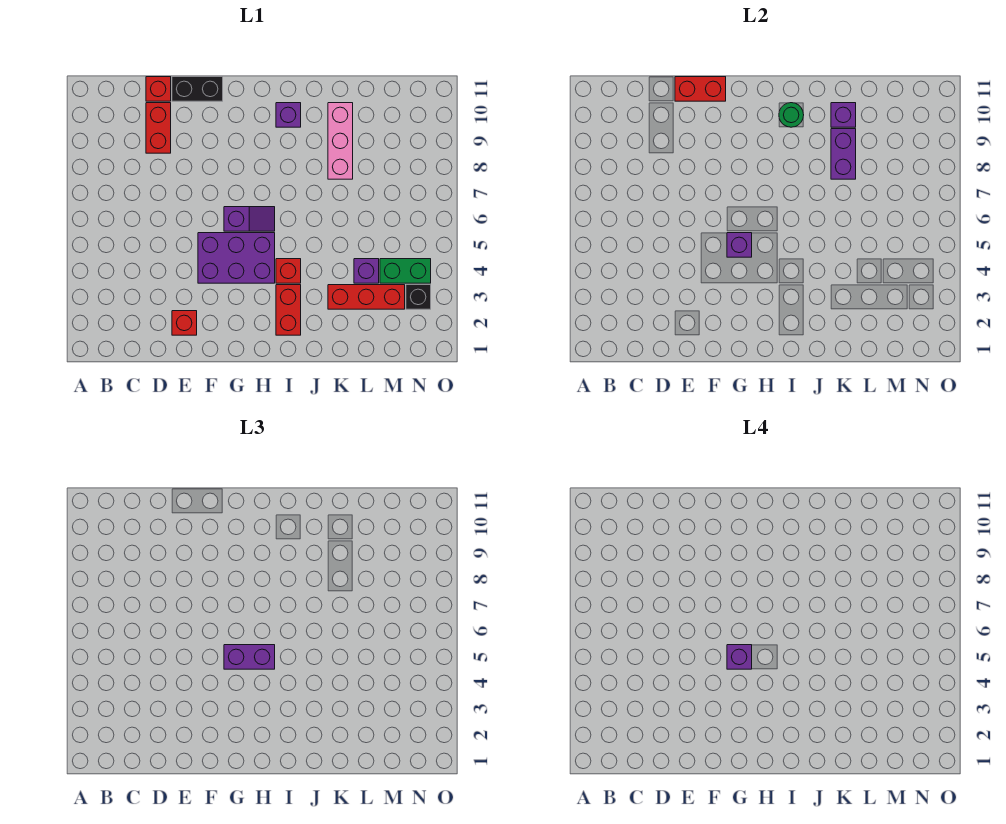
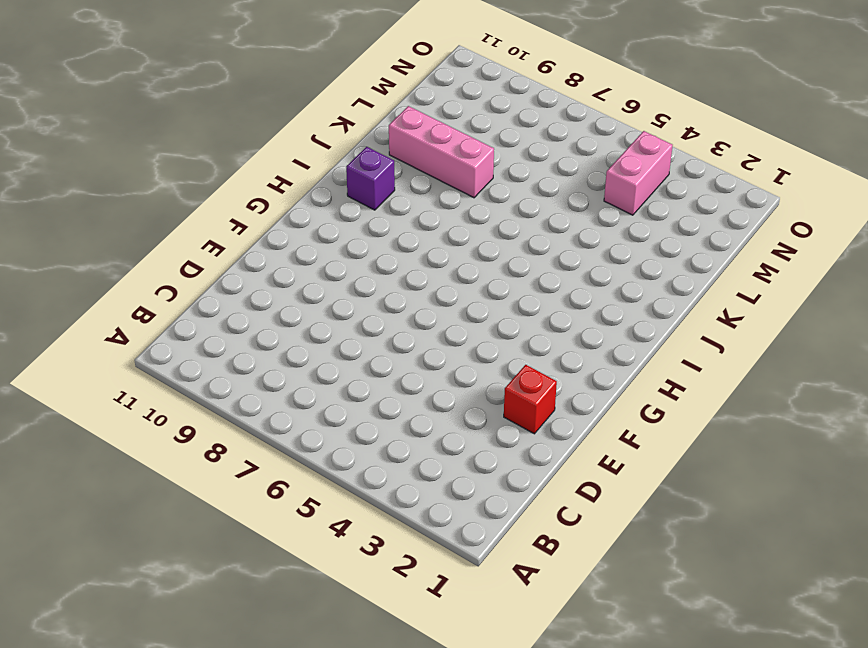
pink 1x2 brick [604,131,673,215] -> green 1x2 brick [380,259,431,283]
none -> red 1x2 brick [146,103,171,153]
none -> red 1x1 brick [146,77,171,101]
none -> black 1x2 brick [172,77,223,101]

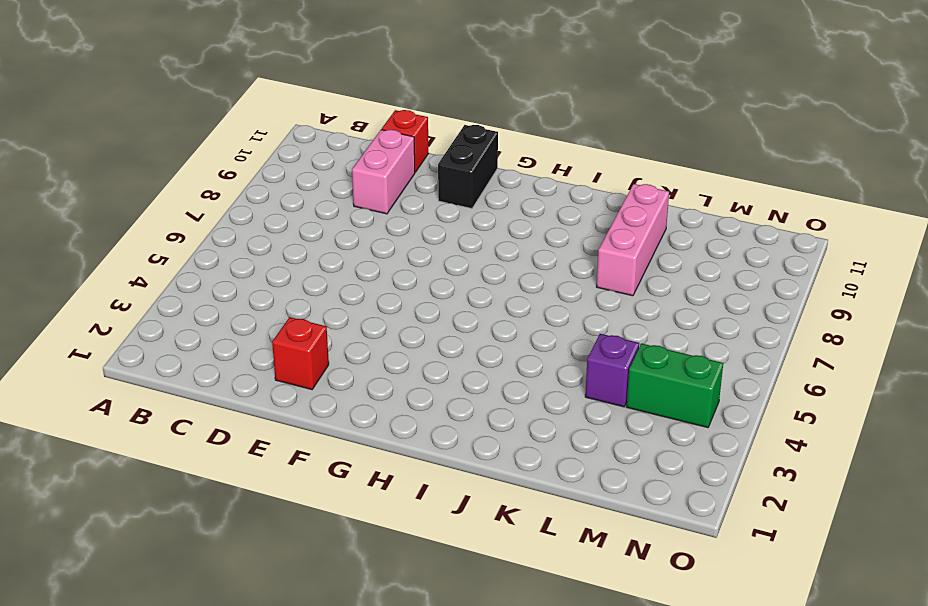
pink 1x2 brick [352,130,415,214] -> red 1x2 brick [146,103,171,153]
black 1x2 brick [438,125,498,209] -> black 1x2 brick turned to [172,77,223,101]
none -> purple 2x3 brick [198,233,275,283]
none -> purple 1x2 slope [224,207,275,231]
none -> red 1x2 brick [276,285,301,335]

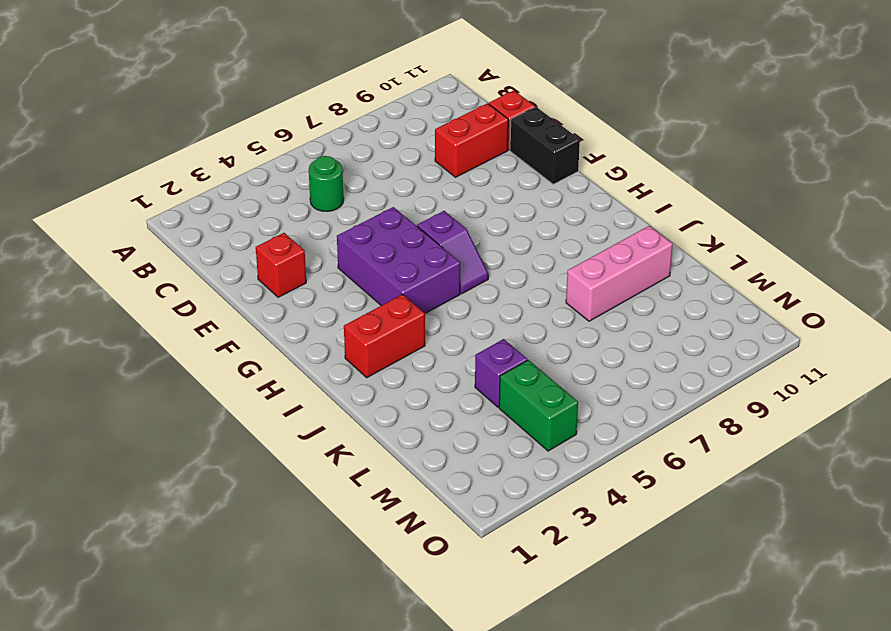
green 1x1 round brick [309,156,344,211] -> green 1x1 round brick moved to [779,103,804,127]
none -> red 1x1 brick [276,259,301,283]
none -> purple 1x1 brick [276,103,301,127]
none -> red 1x3 brick [328,285,405,309]

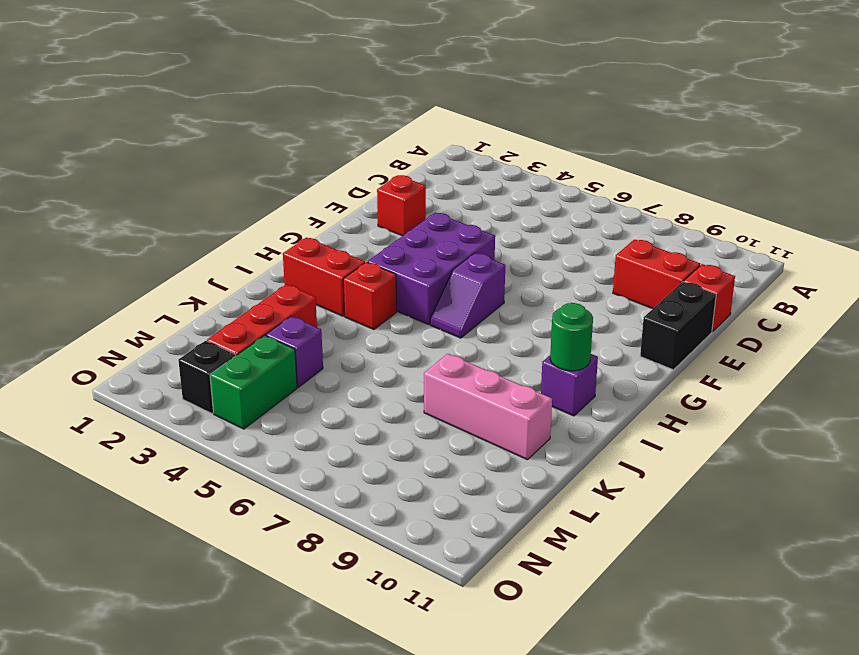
none -> red 1x2 brick [675,77,726,101]
none -> purple 1x1 brick [727,233,752,257]
none -> purple 1x2 brick [831,129,856,179]

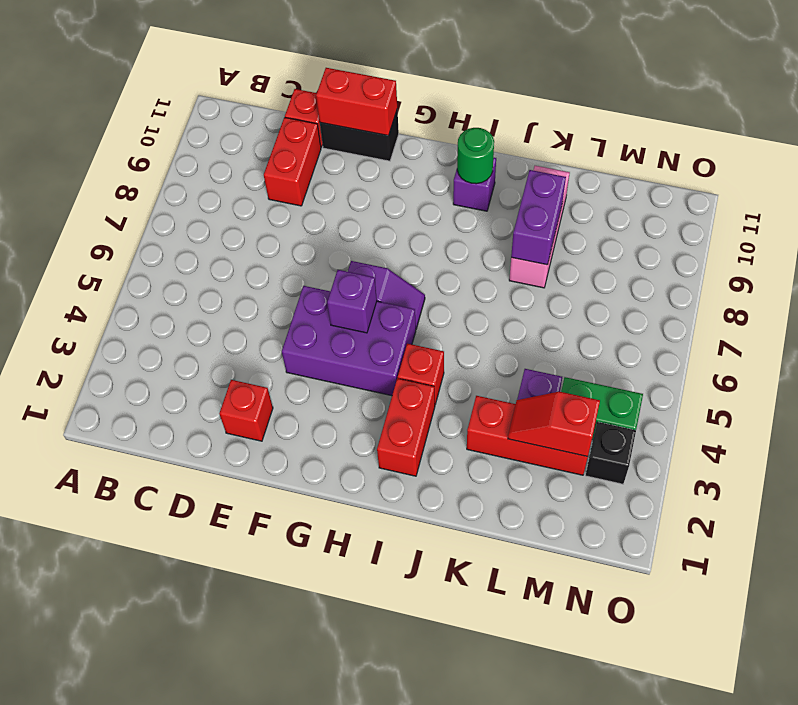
red 1x2 slope [508,392,600,457] -> none
none -> purple 1x1 brick [831,103,856,127]
none -> purple 1x2 brick [224,645,275,669]
none -> purple 1x1 brick [727,645,752,669]

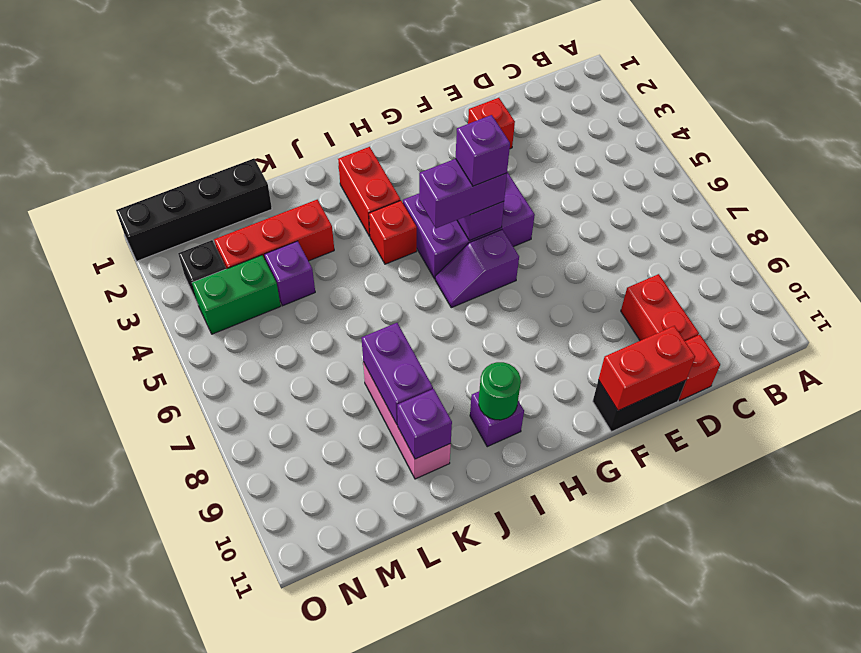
black 1x4 brick [116,159,272,261] -> none

